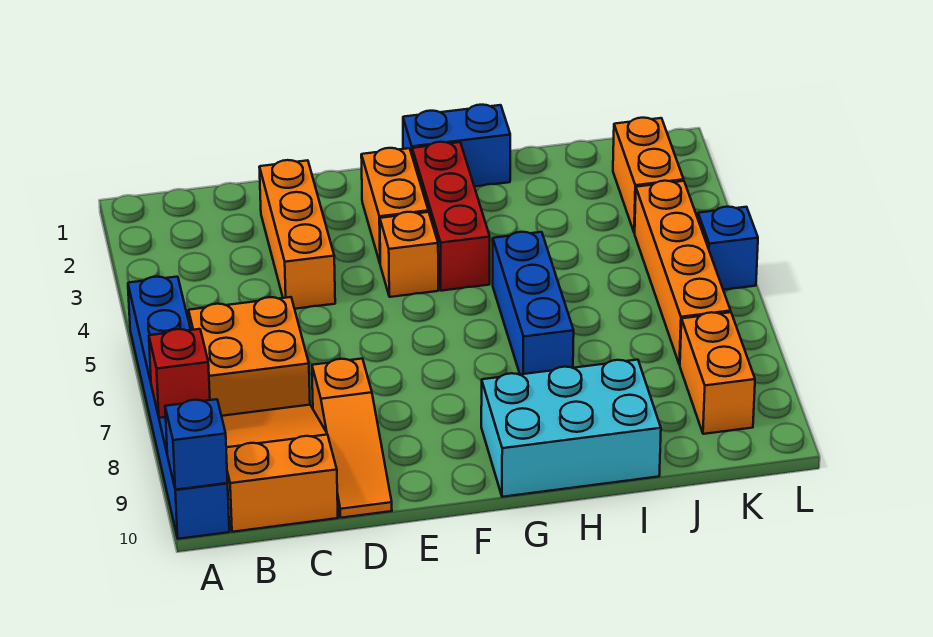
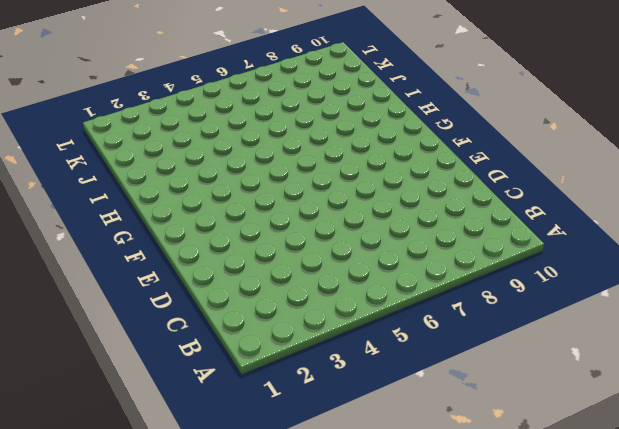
none -> blue 1x6 brick [128,277,229,539]
none -> orange 2x2 brick [189,297,310,416]
none -> orange 2x3 slope [222,405,338,532]

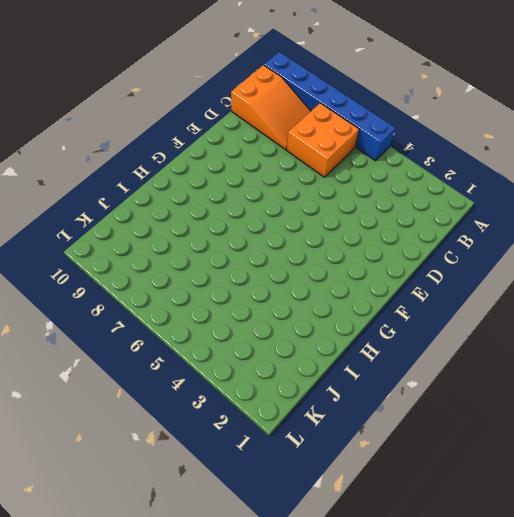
none -> orange 1x3 brick [259,160,335,309]
none -> orange 1x3 slope [312,359,392,518]
none -> orange 1x2 brick [361,148,428,263]

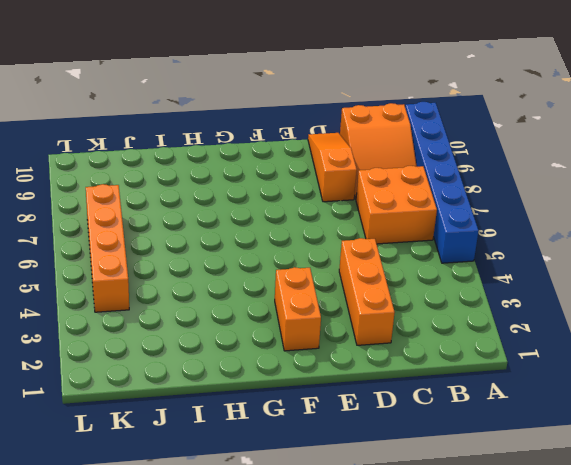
none -> orange 1x1 brick [380,212,438,297]
none -> blue 1x2 brick [403,105,510,187]
none -> red 1x3 brick [412,142,490,291]

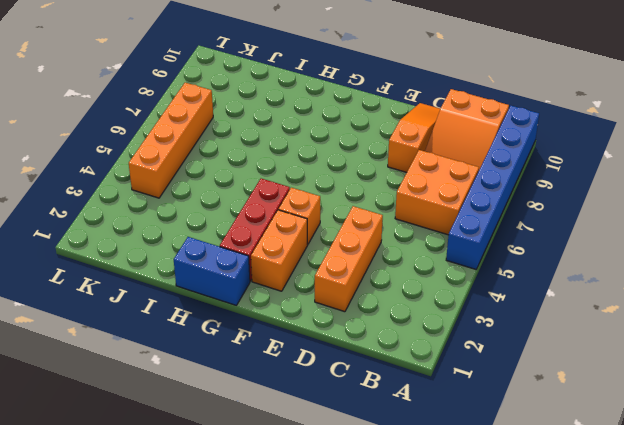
none -> cyan 2x3 brick [481,360,661,497]
none -> blue 1x3 brick [493,232,574,374]
none -> orange 1x2 brick [613,118,684,233]

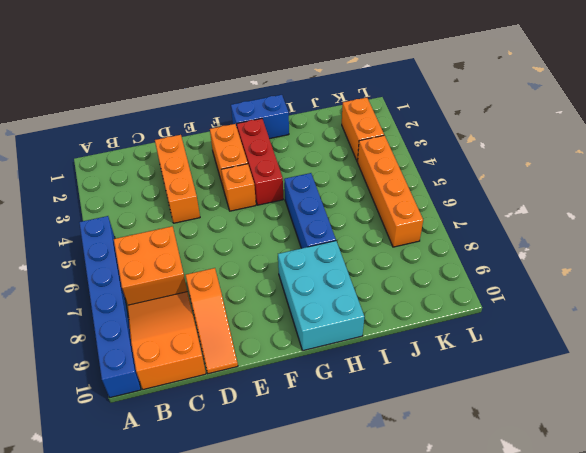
cyan 2x3 brick [278,241,364,351] -> cyan 2x3 brick turned to [481,360,661,497]
none -> orange 1x2 brick [680,312,755,434]
none -> blue 1x1 brick [698,207,758,290]
none -> red 1x1 brick [149,329,210,418]

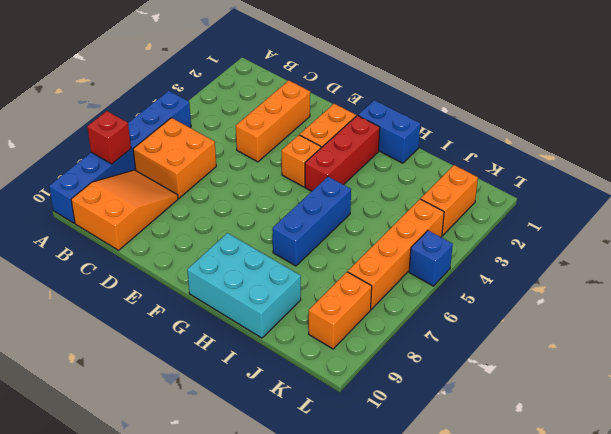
none -> orange 1x3 slope [312,359,392,518]
none -> blue 1x1 brick [165,399,228,490]

